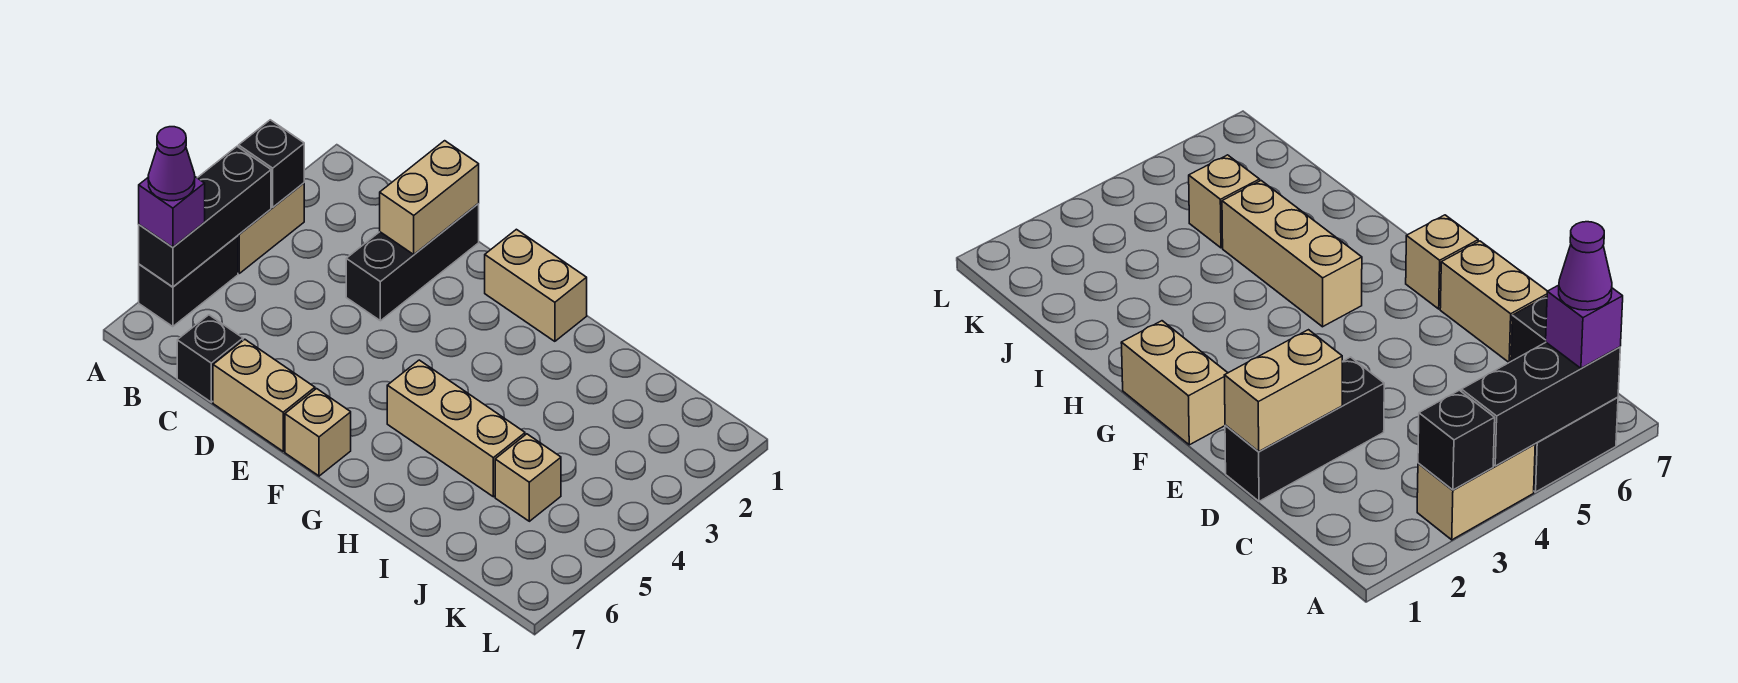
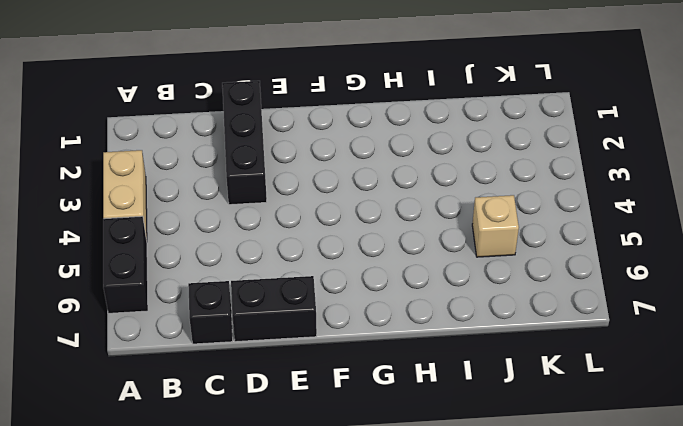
black 1x2 brick [231,276,317,342] -> tan 1x2 brick [213,339,315,451]
none -> tan 1x2 brick [485,229,587,341]
none -> tan 1x1 brick [285,389,351,476]
none -> tan 1x3 brick [387,360,525,497]

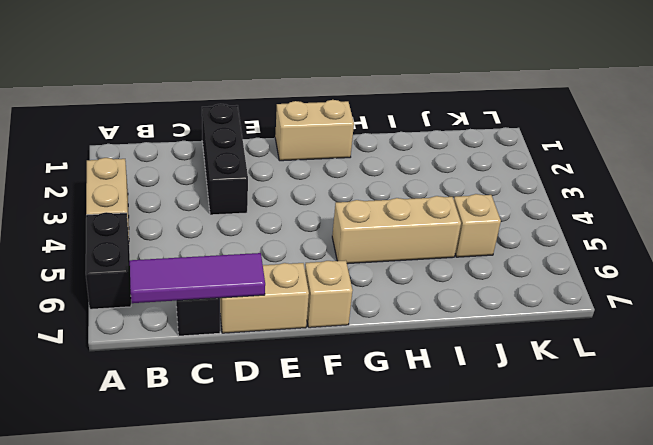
purple 1x3 tile [130,253,265,303] -> none
none -> black 1x1 brick [239,120,304,207]
none -> black 1x3 brick [139,147,271,287]
none -> tan 1x2 brick [380,141,479,254]

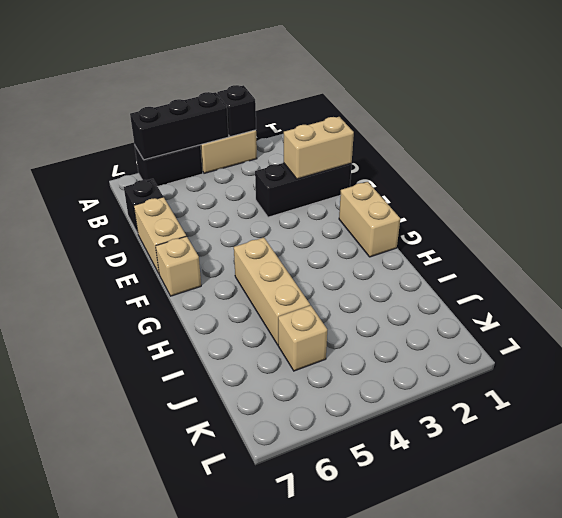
none -> purple 1x1 brick [139,177,205,247]
none -> purple 1x1 cone [148,127,195,201]

